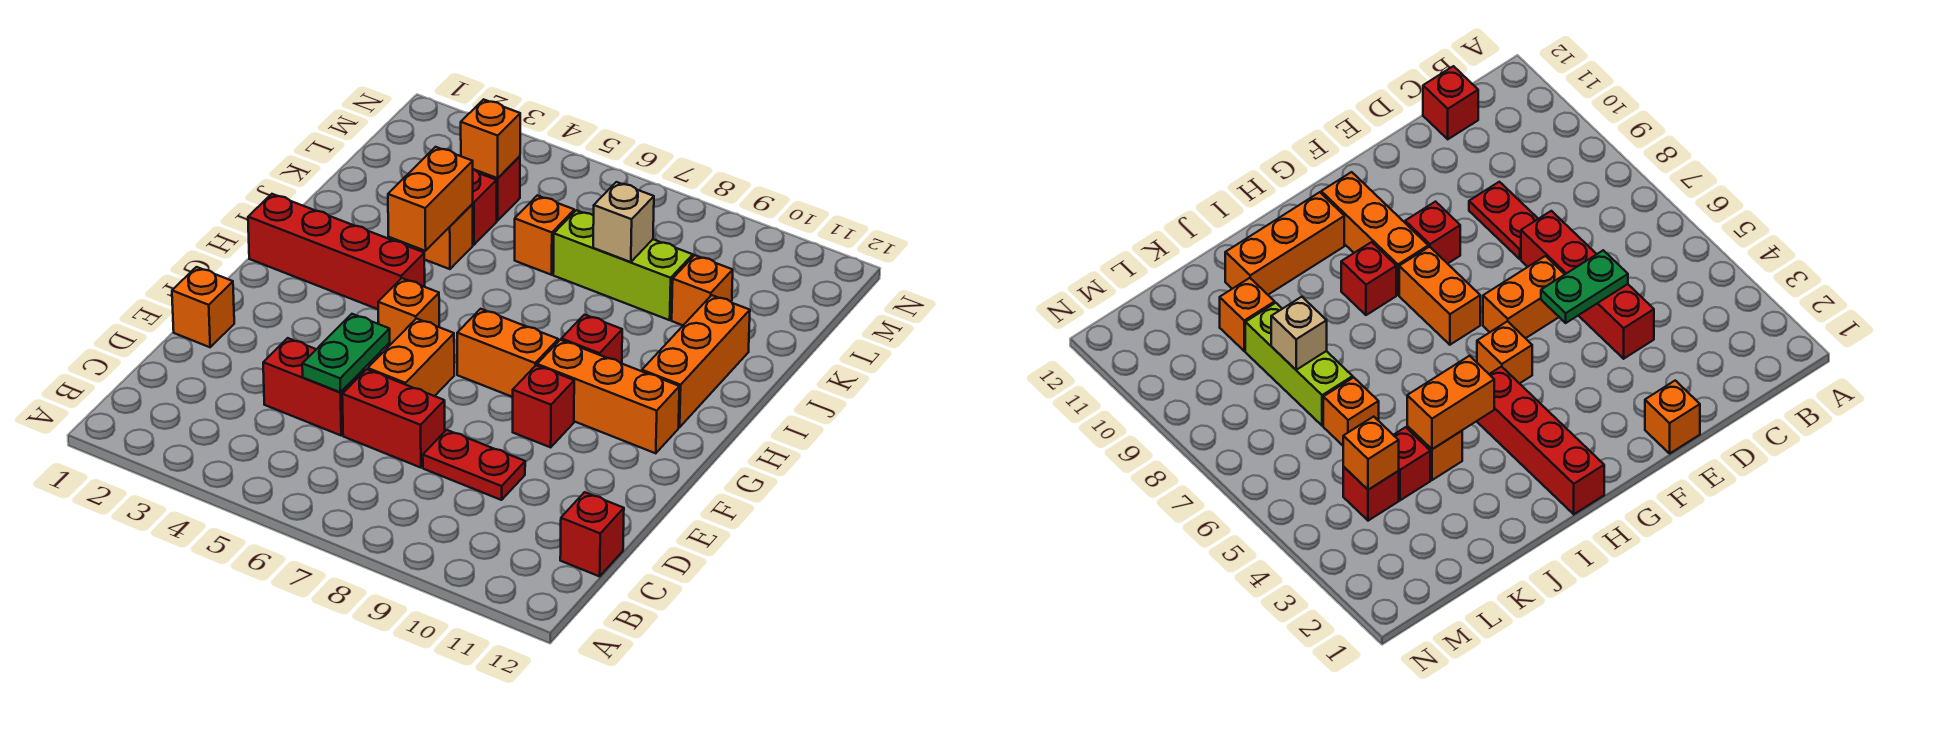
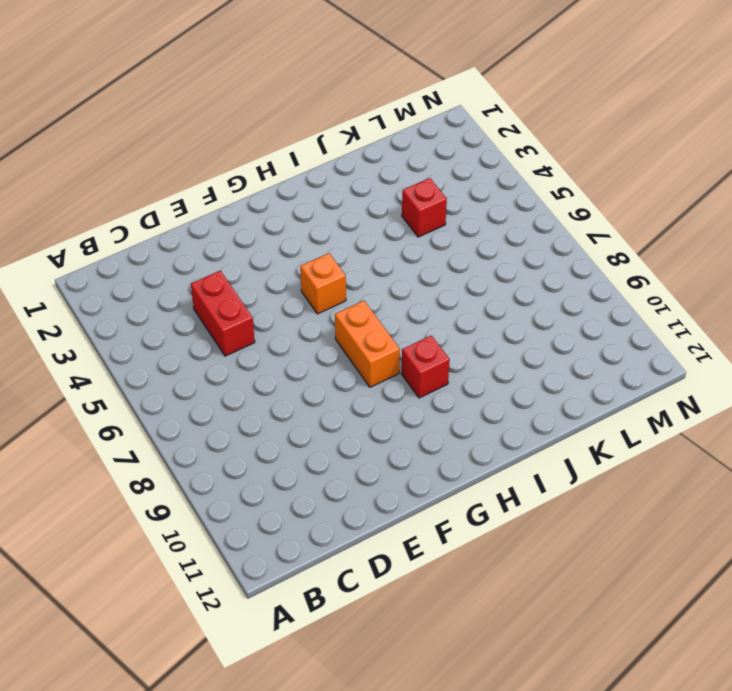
none -> red 1x1 brick [560,492,624,576]
none -> red 1x2 brick [342,369,445,468]
none -> red 1x2 plate [423,430,525,500]

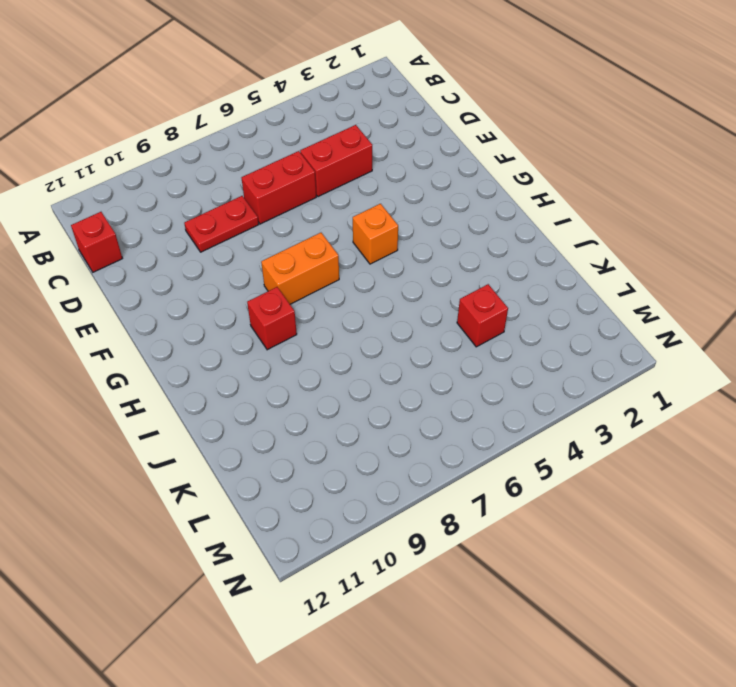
none -> orange 1x1 brick [172,267,234,347]
none -> orange 1x2 brick [368,319,454,396]
none -> red 1x1 brick [513,365,574,447]

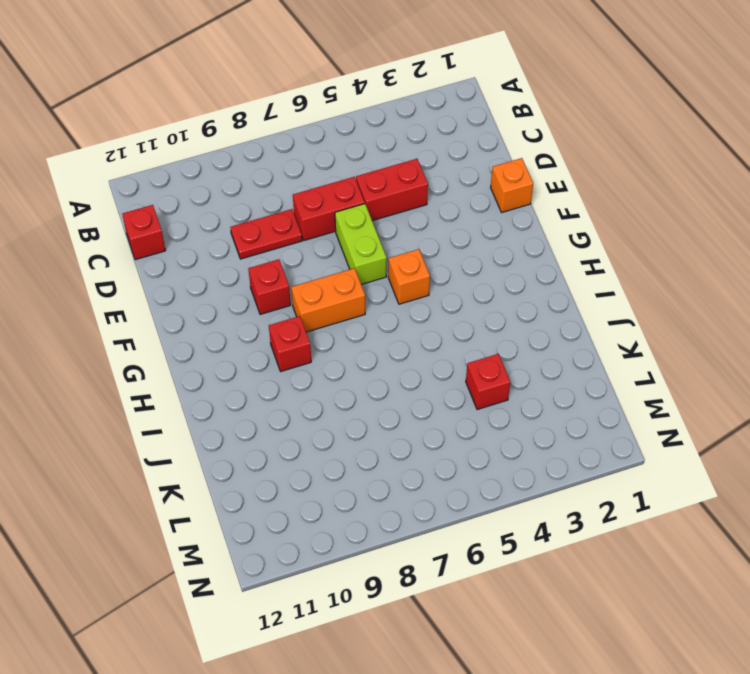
lime 1x2 brick [335,204,387,285] -> orange 1x2 brick [368,319,454,396]
none -> orange 1x3 brick [537,340,680,453]
none -> red 1x4 brick [248,194,425,309]
none -> orange 1x3 brick [642,295,750,427]

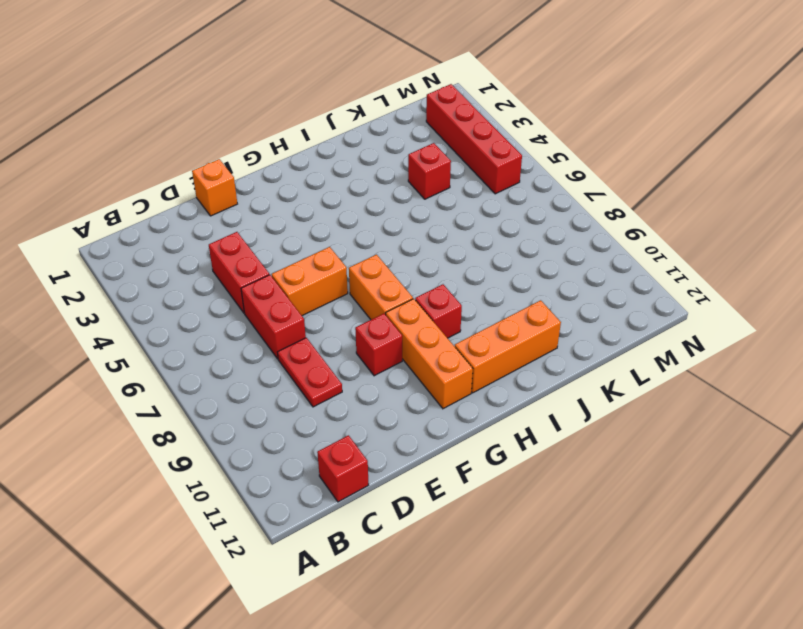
red 1x4 brick [426,84,522,194] -> red 1x4 brick moved to [248,194,425,309]
none -> orange 1x1 brick [378,278,439,348]
none -> orange 1x1 brick [413,204,473,269]
none -> orange 1x1 brick [515,195,574,275]

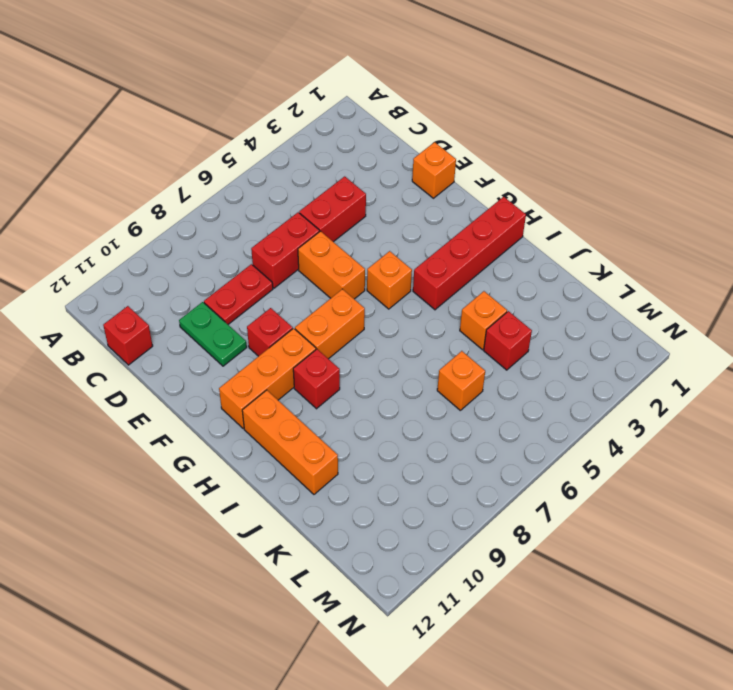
green 1x2 plate [179,302,247,366] -> green 1x2 plate moved to [302,314,390,392]
none -> lime 1x3 brick [553,210,693,320]
none -> orange 1x1 brick [672,255,733,325]
none -> red 1x1 brick [475,156,520,221]

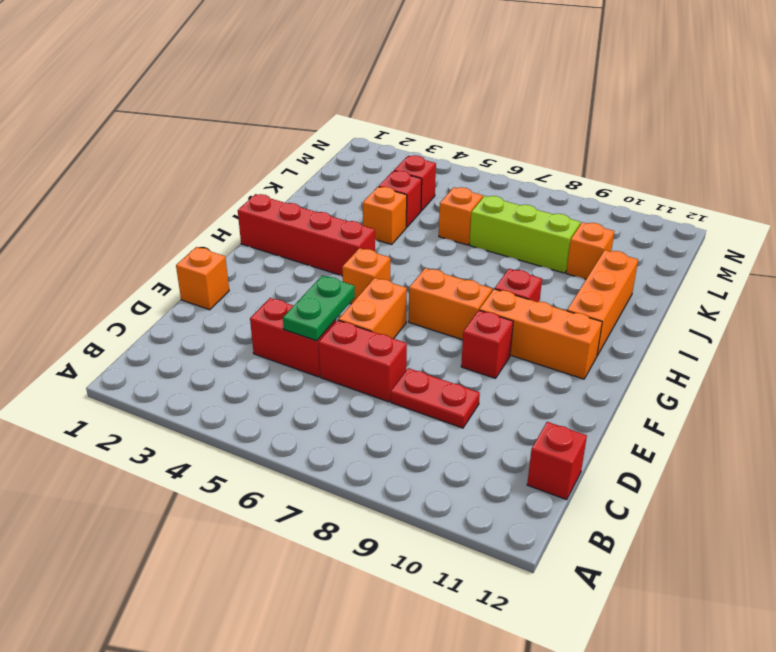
none -> orange 1x2 brick [388,147,473,251]
none -> tan 1x1 brick [593,182,654,262]
none -> orange 1x1 brick [461,99,520,178]

